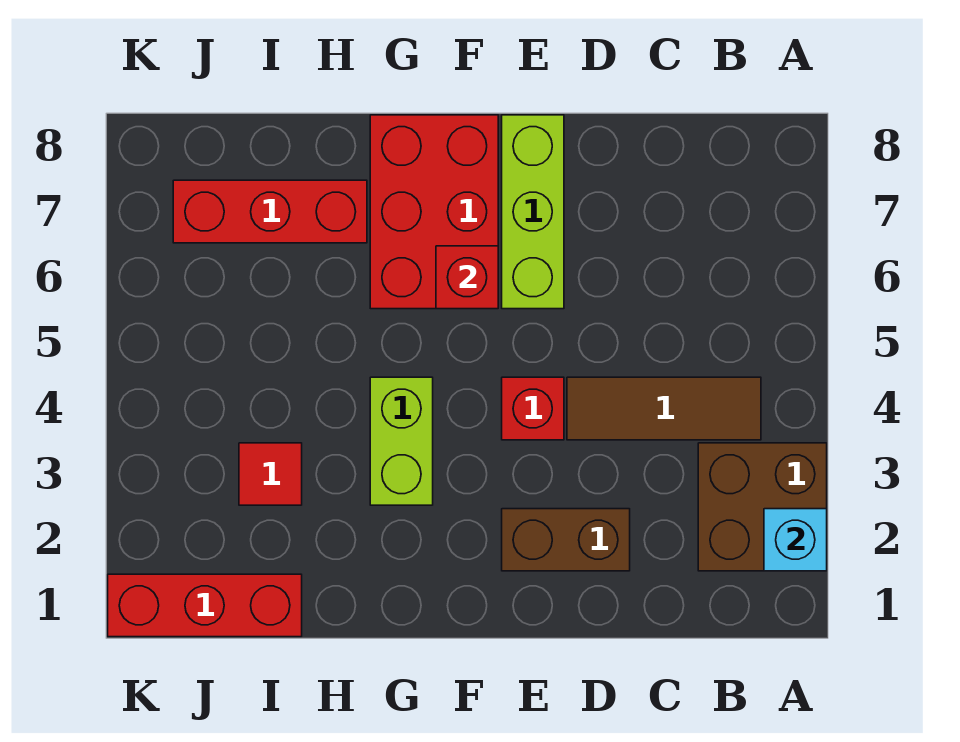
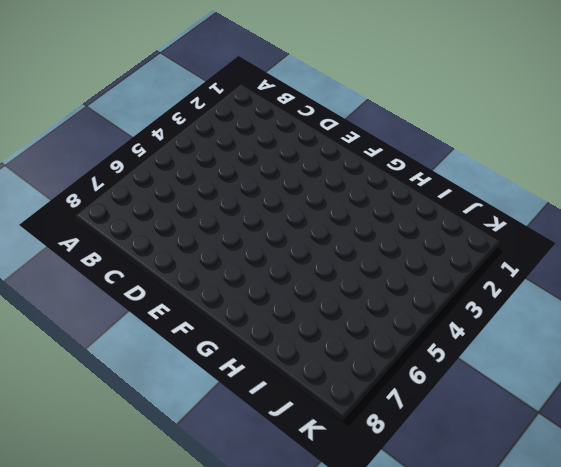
none -> brown 2x2 brick [698,443,827,571]
none -> brown 1x3 tile [567,377,761,440]
none -> brown 1x2 brick [502,509,630,571]

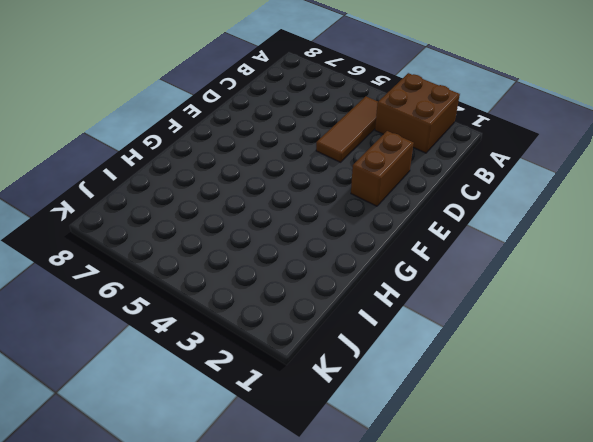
none -> red 1x1 brick [502,377,564,440]
none -> lime 1x3 brick [502,115,564,309]
none -> red 2x3 brick [370,115,498,309]

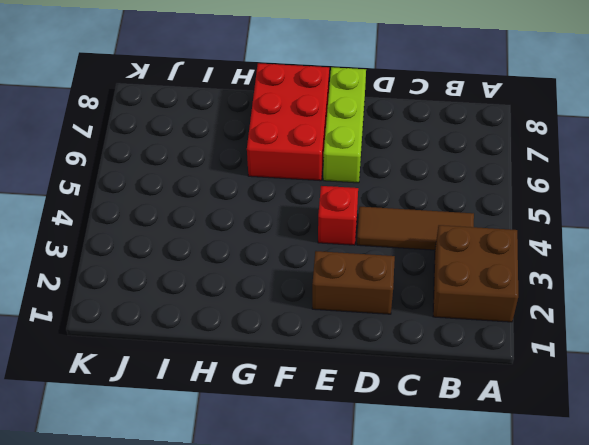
none -> lime 1x2 brick [370,377,433,505]
none -> red 1x3 brick [173,180,367,243]
none -> red 1x3 brick [108,574,302,637]

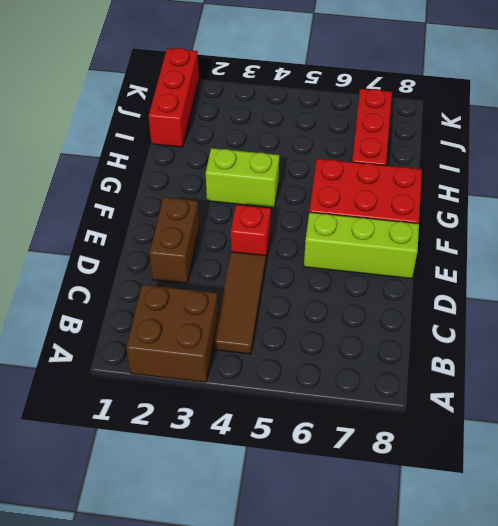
none -> red 1x1 tile [239,443,302,505]
none -> cyan 1x1 brick [764,509,827,571]
none -> red 1x1 brick [436,246,498,309]

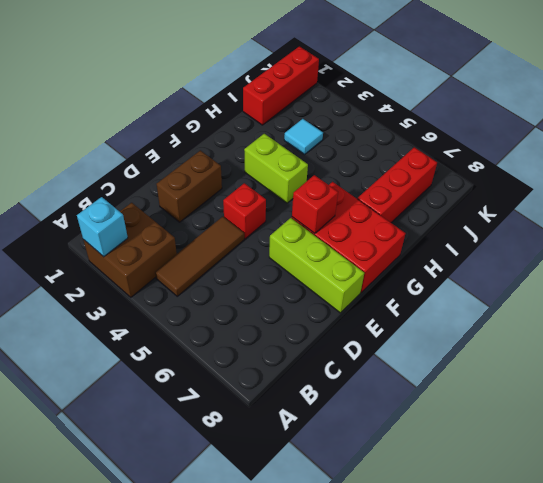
cyan 1x1 tile [284,119,323,155] -> red 1x1 tile [239,443,302,505]

